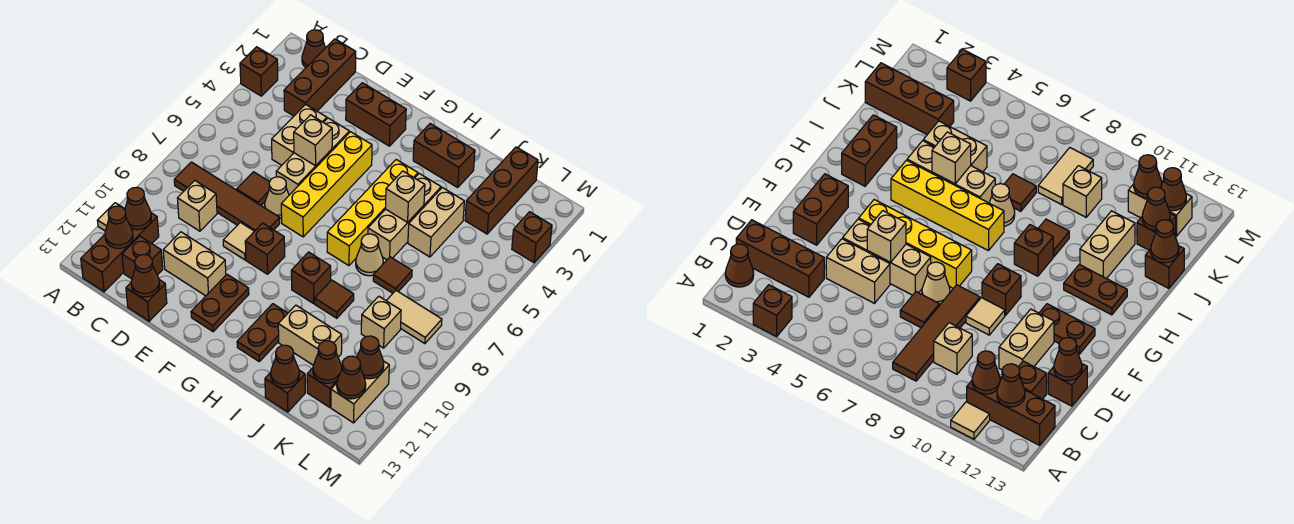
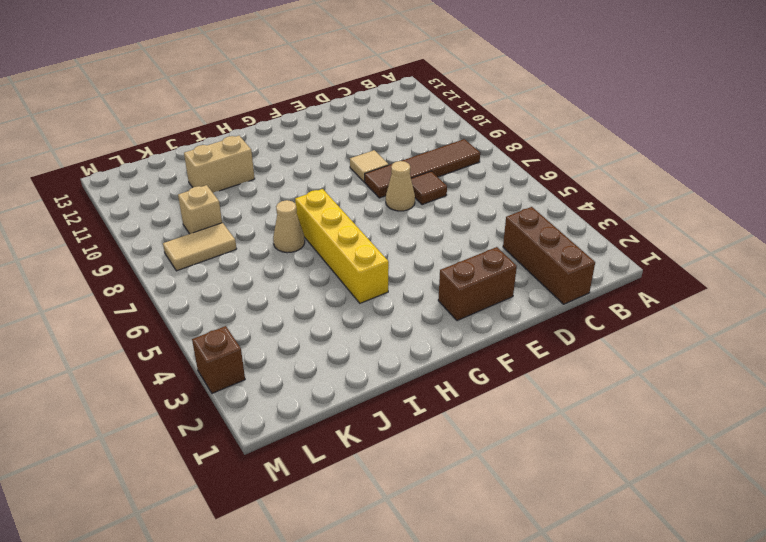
none -> brown 1x1 brick [240,47,278,96]
none -> tan 1x1 tile [97,203,125,231]
none -> brown 1x1 cone [302,30,325,68]
none -> brown 1x3 brick [81,213,159,292]

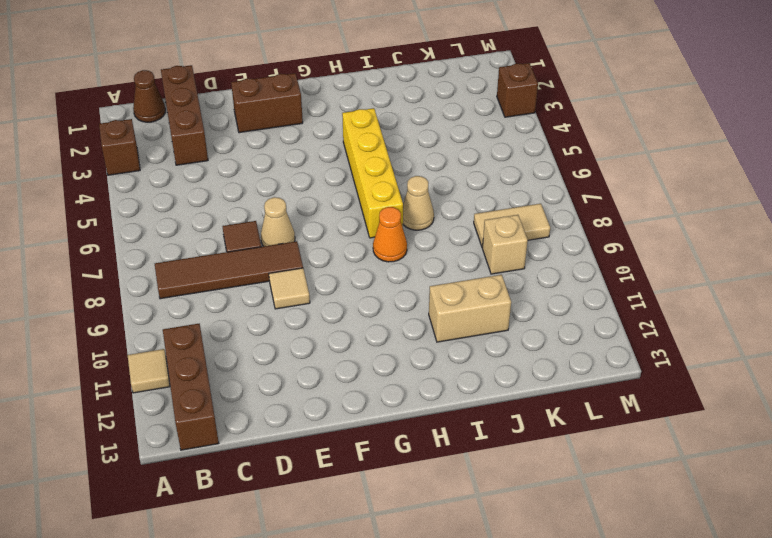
orange 1x1 cone [373,207,407,262] -> none
none -> tan 1x1 brick [178,181,217,231]
none -> brown 1x1 brick [122,236,163,279]
none -> tan 1x2 brick [272,104,327,165]
none -> tan 1x2 brick [163,232,226,296]

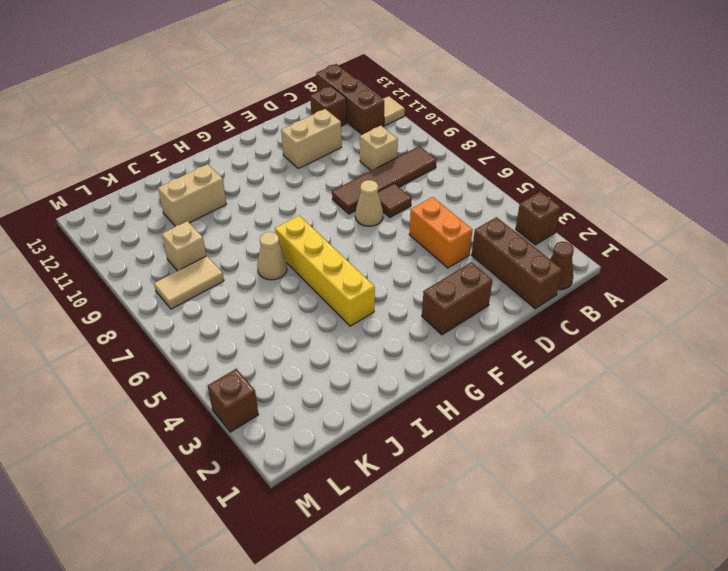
orange 1x2 brick [409,197,472,268] -> tan 1x2 brick [272,104,327,165]
none -> brown 1x1 brick [126,280,167,321]
none -> tan 1x3 brick [276,118,349,195]
none -> tan 1x1 tile [223,222,254,260]
none -> yellow 1x4 brick [281,132,372,237]

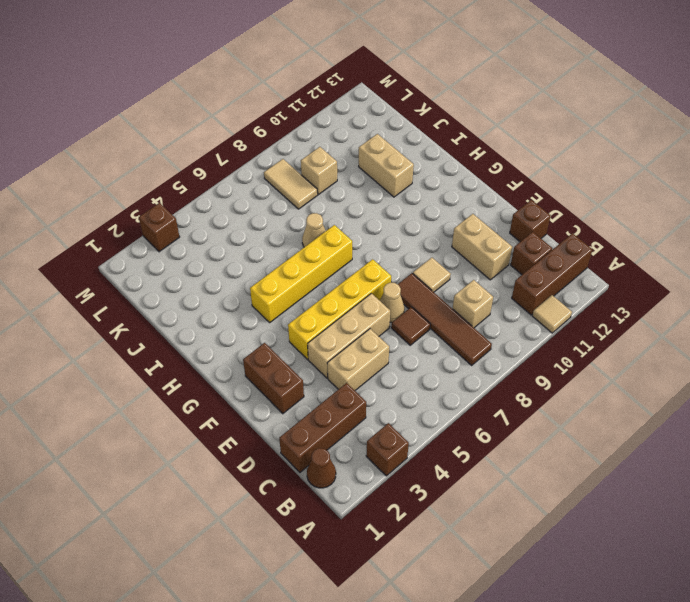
none -> brown 1x1 brick [245,223,285,274]
none -> brown 1x2 plate [191,274,249,332]
none -> brown 1x2 brick [413,124,475,187]
none -> brown 1x1 brick [291,252,331,303]

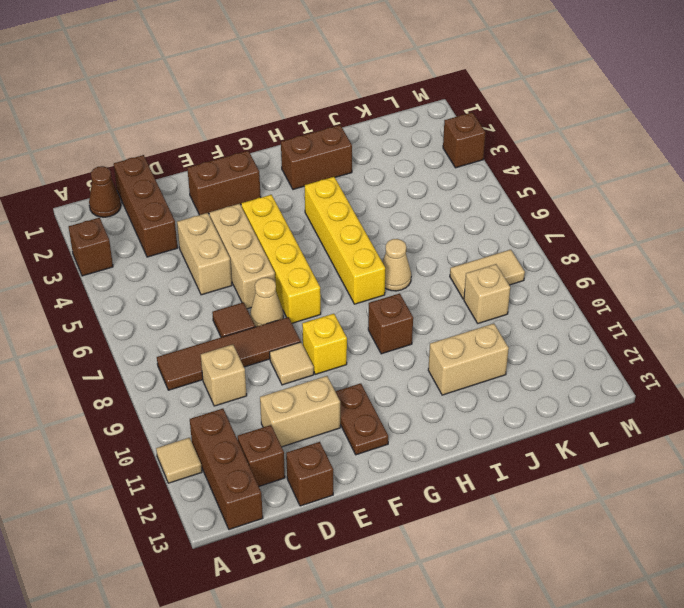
yellow 1x1 brick [302,314,347,374] -> brown 1x1 brick [245,223,285,274]
none -> brown 1x2 plate [237,304,288,361]
none -> tan 1x3 brick [368,174,441,260]
none -> brown 1x1 tile [315,280,354,318]
none -> tan 1x2 brick [408,188,464,257]

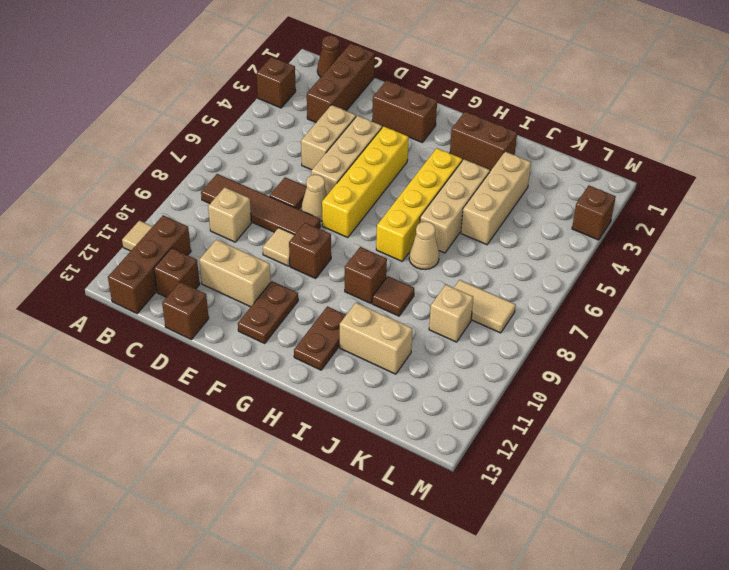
tan 1x3 brick [461,152,531,245] -> tan 1x2 brick [408,188,464,257]
none -> brown 1x1 tile [373,257,412,293]
none -> brown 1x1 brick [265,370,305,412]
none -> brown 1x3 brick [465,147,538,234]
none -> brown 1x1 brick [307,366,343,407]

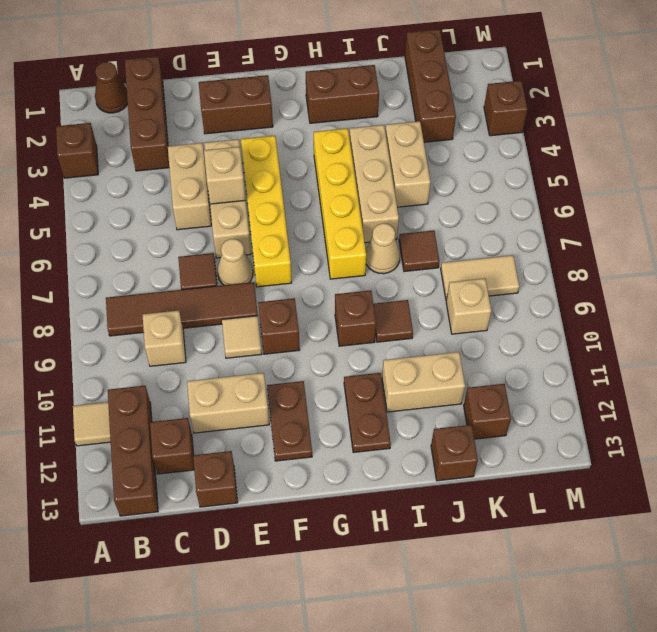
none -> tan 1x2 brick [331,361,389,423]
none -> brown 1x1 cone [125,187,151,230]
none -> brown 1x1 cone [105,206,133,248]
none -> brown 1x1 cone [131,254,160,297]

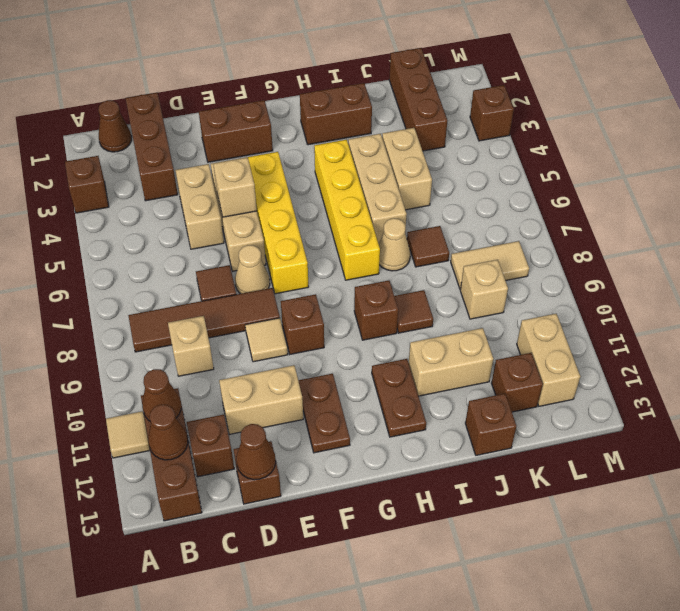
none -> tan 1x1 brick [385,171,425,222]
none -> brown 1x1 cone [271,345,299,388]
none -> brown 1x1 cone [313,341,342,383]
none -> brown 1x1 cone [357,336,384,379]

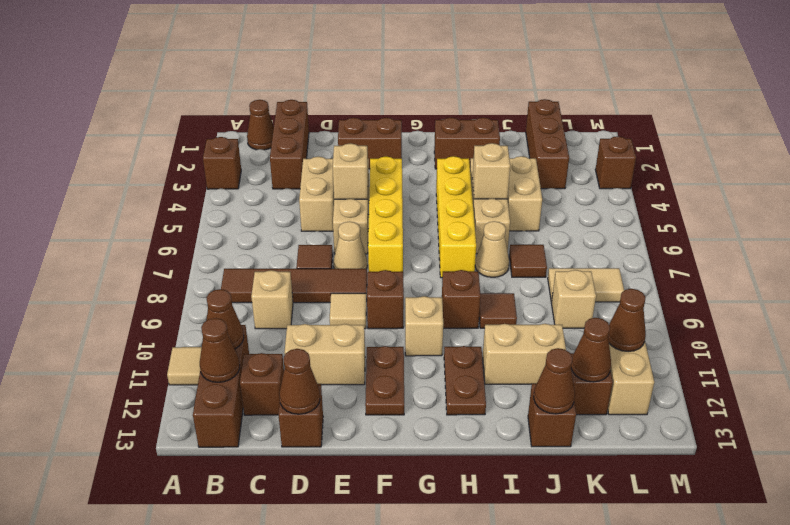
tan 1x1 brick [405,296,443,356] -> none
none -> brown 1x1 cone [337,356,366,399]

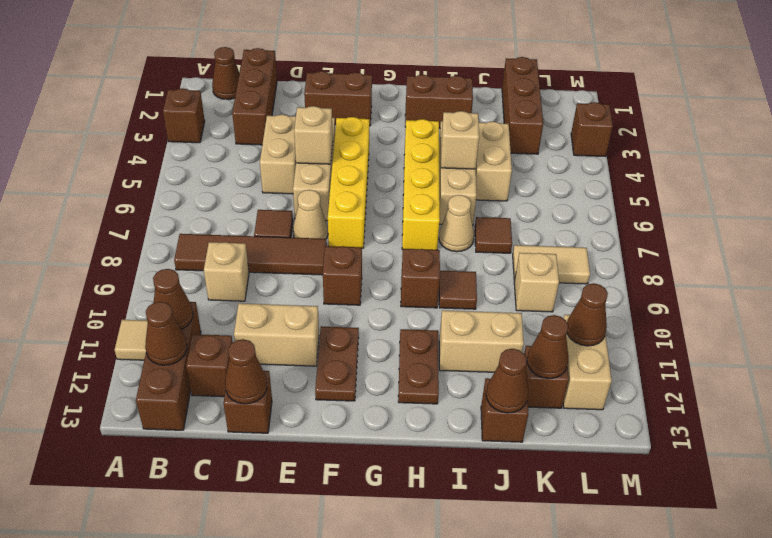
none -> tan 1x1 tile [223,222,254,260]
none -> brown 1x1 cone [337,356,366,399]

